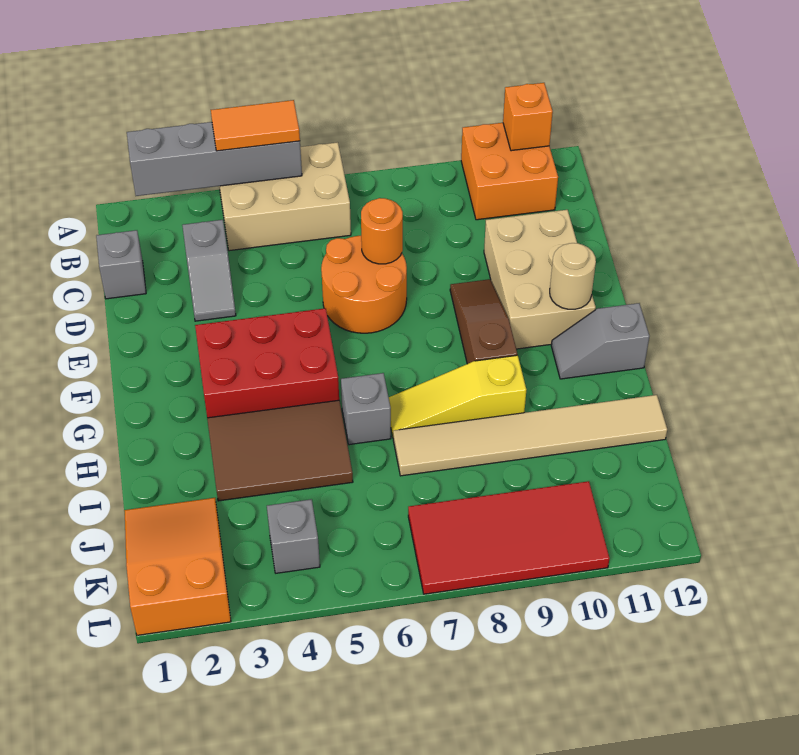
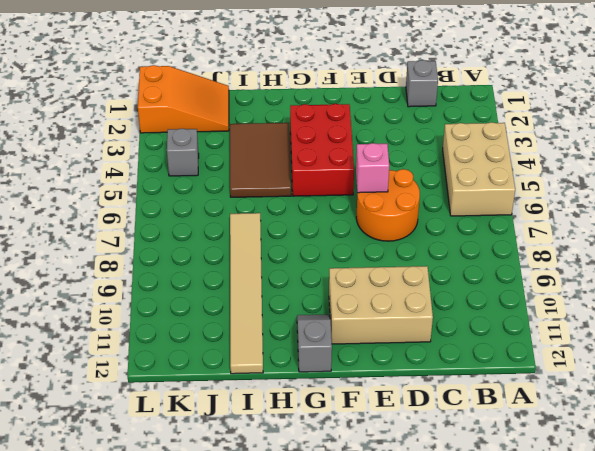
pink 1x1 brick [356,143,389,193] -> none
none -> orange 2x2 brick [461,123,558,220]
none -> grey 1x2 slope [182,220,236,321]
none -> brown 1x3 slope [450,279,517,364]

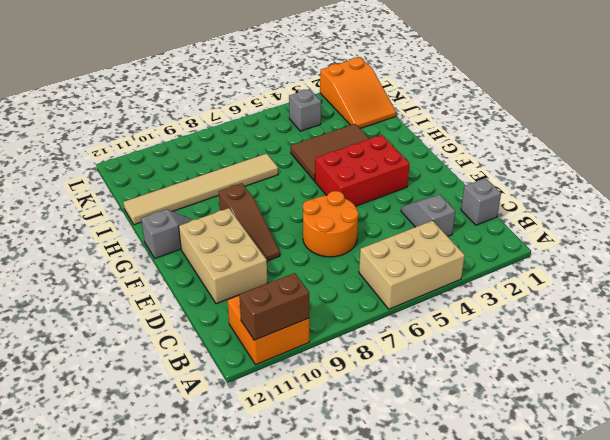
brown 1x2 brick [239,273,309,340] -> orange 1x1 brick [503,83,553,151]
none -> grey 1x1 brick [341,373,391,445]
none -> yellow 1x3 slope [389,355,526,436]
none -> red 2x4 tile [408,481,610,594]

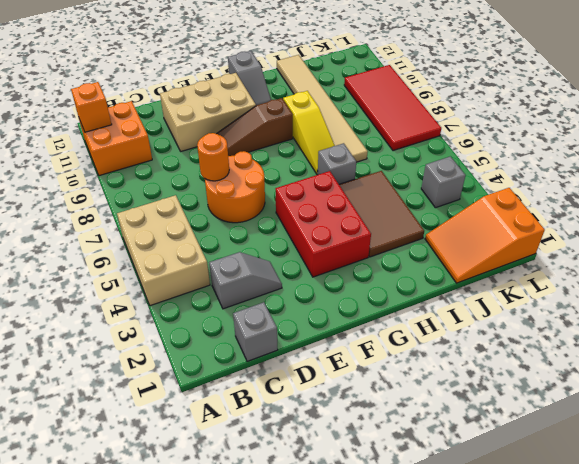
none -> grey 1x4 brick [127,122,302,196]
none -> tan 1x1 round brick [550,243,596,309]
none -> orange 1x2 tile [211,100,300,151]

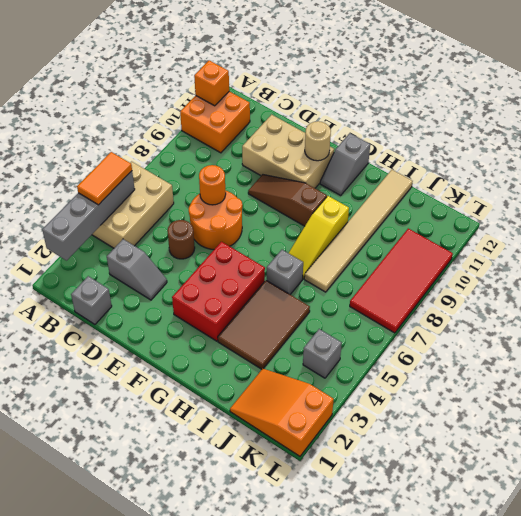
brown 1x1 round brick [167,220,195,259] -> none

